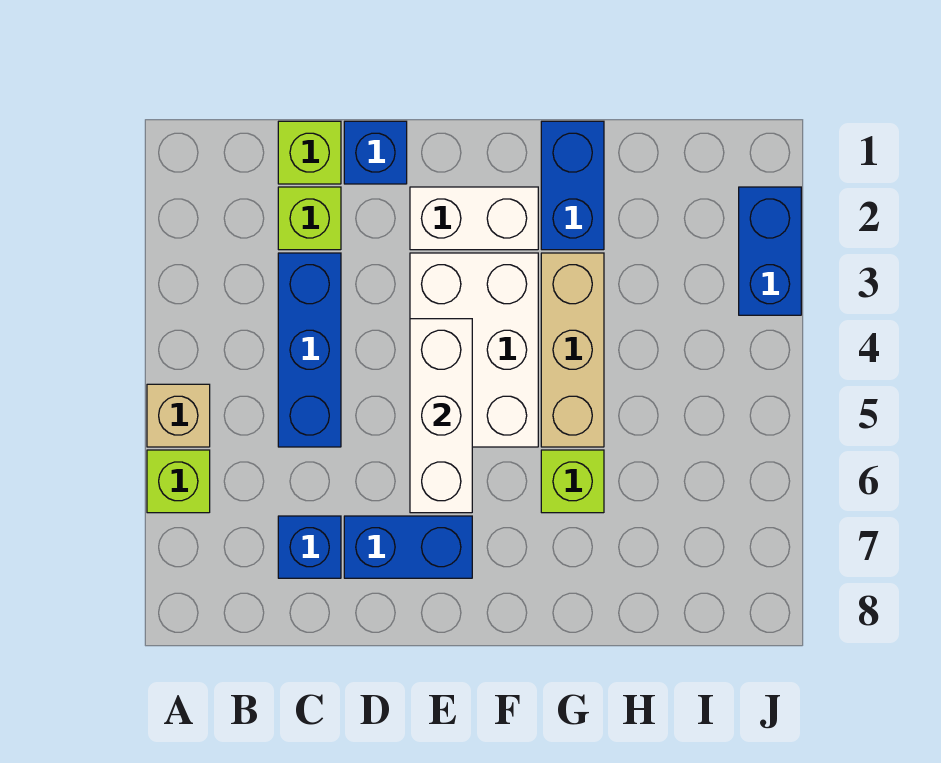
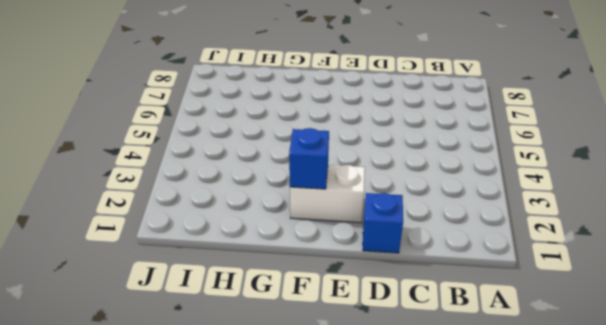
blue 1x1 brick [289,128,329,189] -> blue 1x1 brick moved to [278,516,341,578]
none -> tan 1x1 brick [147,384,210,447]
none -> lime 1x1 brick [147,450,210,513]
none -> lime 1x1 brick [278,121,341,184]

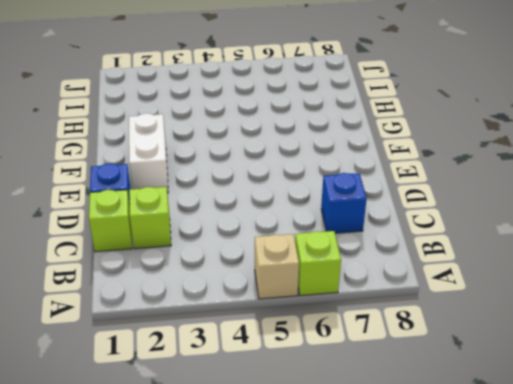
none -> blue 1x3 brick [278,253,341,447]
none -> blue 1x2 brick [344,516,472,578]
none -> white 2x3 brick [410,253,538,447]

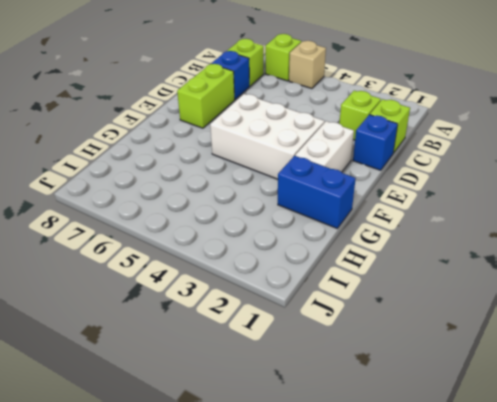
lime 1x1 brick [227,39,264,86] -> lime 1x1 brick moved to [541,450,604,513]
lime 1x2 brick [177,64,235,128] -> blue 1x2 brick [344,516,472,578]
none -> blue 1x3 brick [278,253,341,447]
none -> tan 1x3 brick [541,253,604,447]
none -> blue 1x2 brick [739,187,801,315]

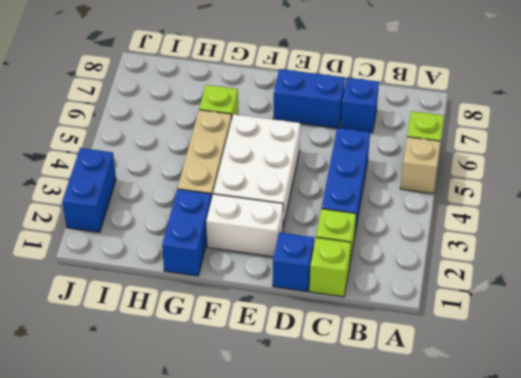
none -> white 1x3 brick [410,319,472,513]

